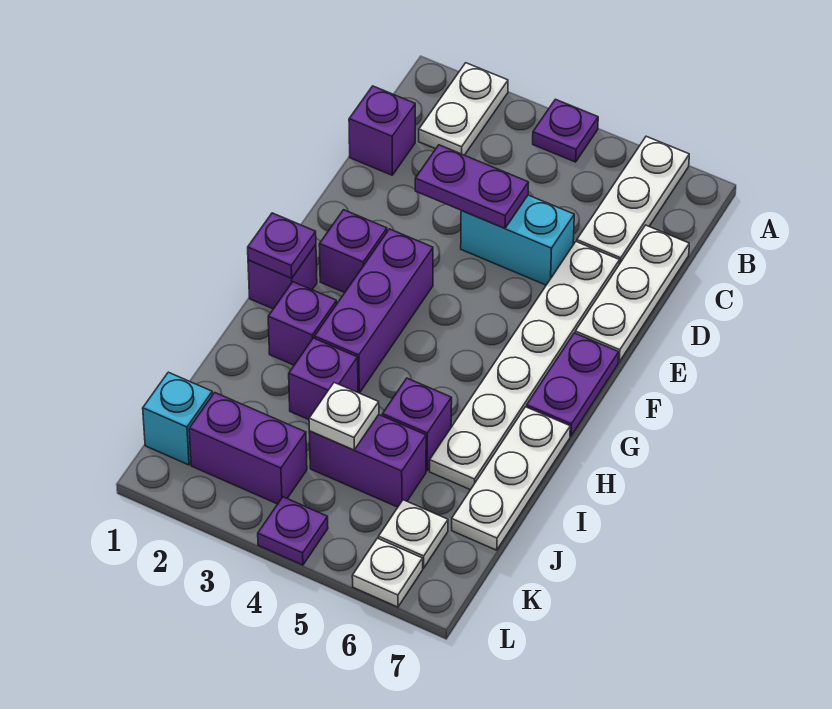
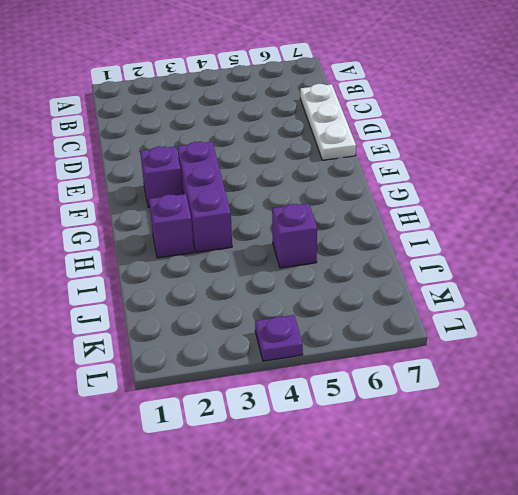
none -> white 1x2 plate [419,63,508,155]
none -> purple 1x1 plate [533,99,598,162]
none -> white 1x3 plate [577,136,689,264]

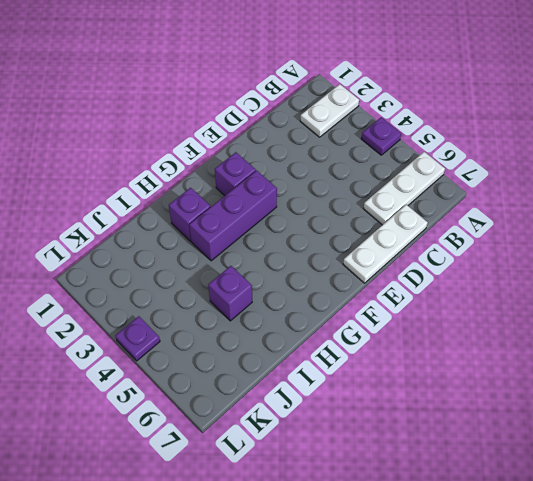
none -> purple 1x1 brick [349,86,415,175]
none -> cyan 1x2 brick [461,195,574,285]
none -> white 1x6 plate [430,242,620,490]

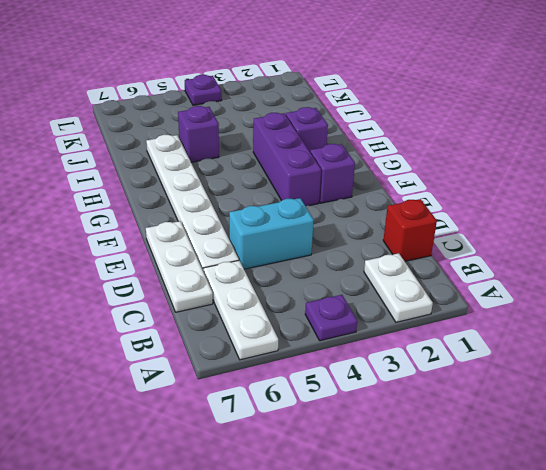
red 1x1 brick [383,199,437,261] -> purple 1x1 brick [349,86,415,175]
none -> purple 1x2 plate [527,333,619,436]
none -> purple 1x1 brick [248,245,317,309]
none -> white 1x3 plate [452,407,570,550]

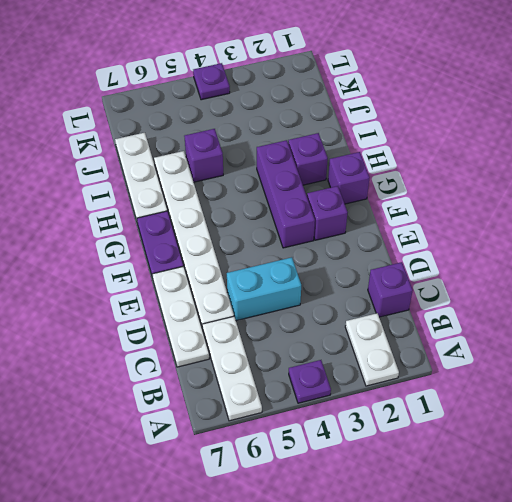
none -> purple 1x1 brick [289,338,358,420]
none -> purple 1x2 brick [309,415,426,507]
none -> cyan 1x1 brick [143,372,213,465]

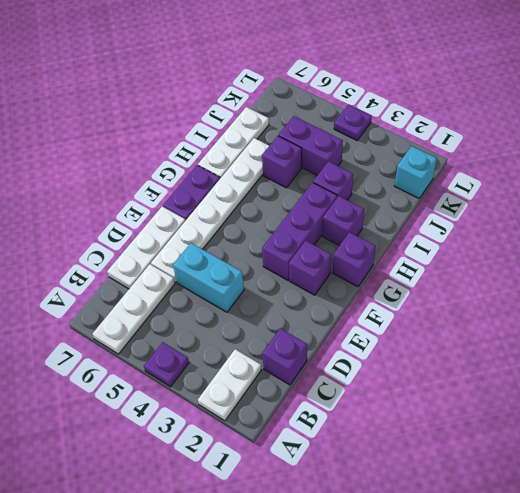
none -> purple 1x2 brick [189,393,307,504]
none -> white 1x1 plate [378,500,448,568]
none -> white 1x1 plate [352,538,423,607]

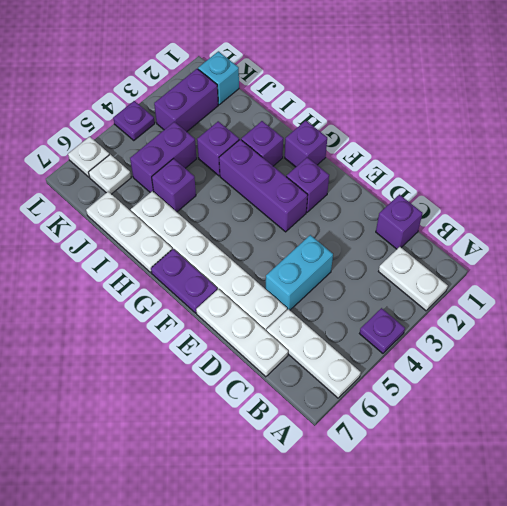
none -> purple 1x2 plate [415,145,529,228]
none -> purple 1x1 plate [248,213,316,278]
none -> white 1x1 plate [309,383,379,450]

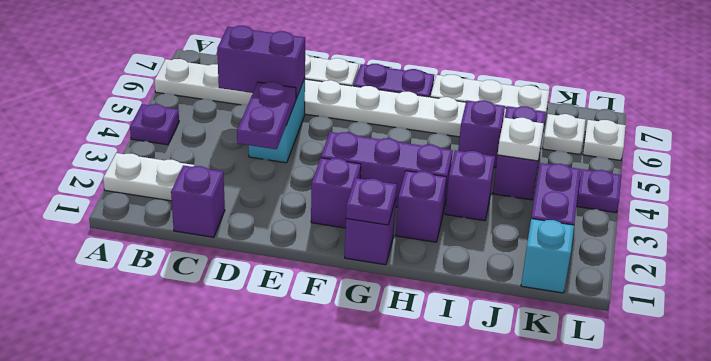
purple 1x2 brick [217,26,305,99] -> none

